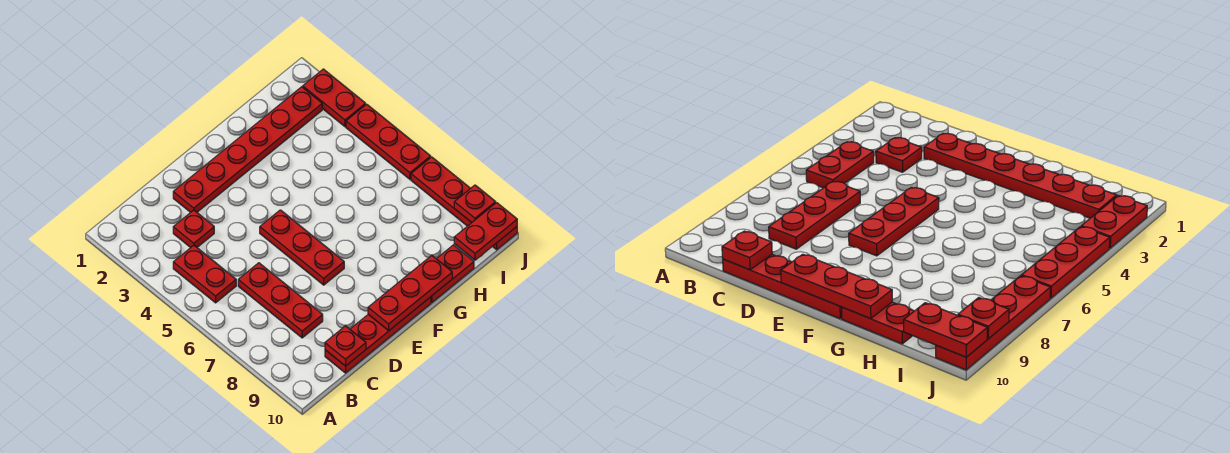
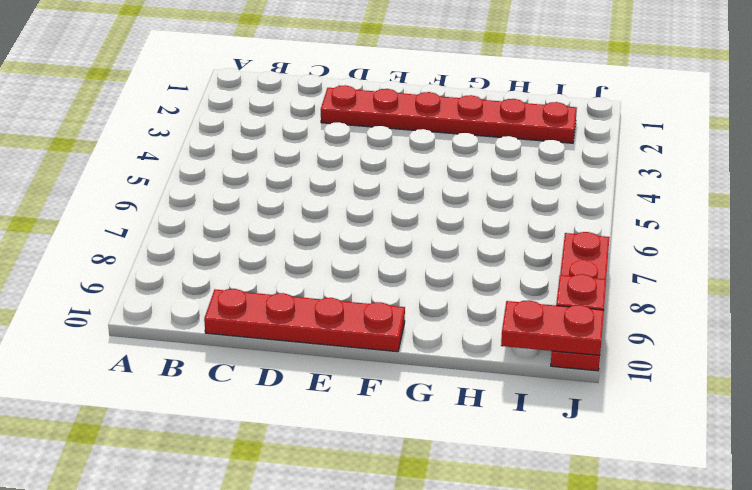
none -> red 1x2 plate [173,245,236,303]
none -> red 1x1 plate [173,210,214,248]
none -> red 1x3 plate [238,263,323,338]

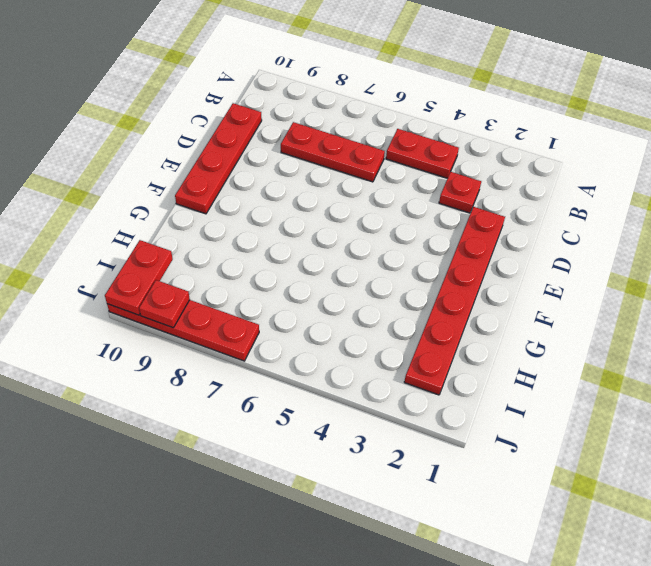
none -> red 1x3 plate [260,210,344,285]
none -> red 1x2 plate [431,245,474,302]
none -> red 1x2 plate [303,69,366,127]

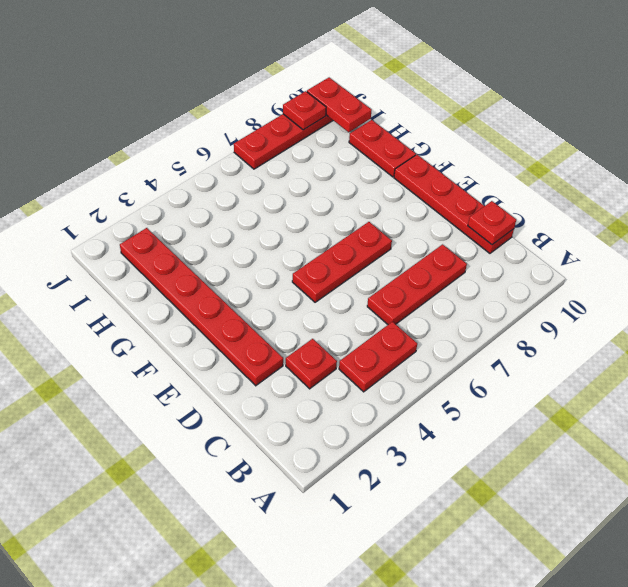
none -> red 1x2 plate [303,69,366,127]
none -> red 1x3 plate [346,104,431,179]
none -> red 1x3 plate [368,256,452,331]

